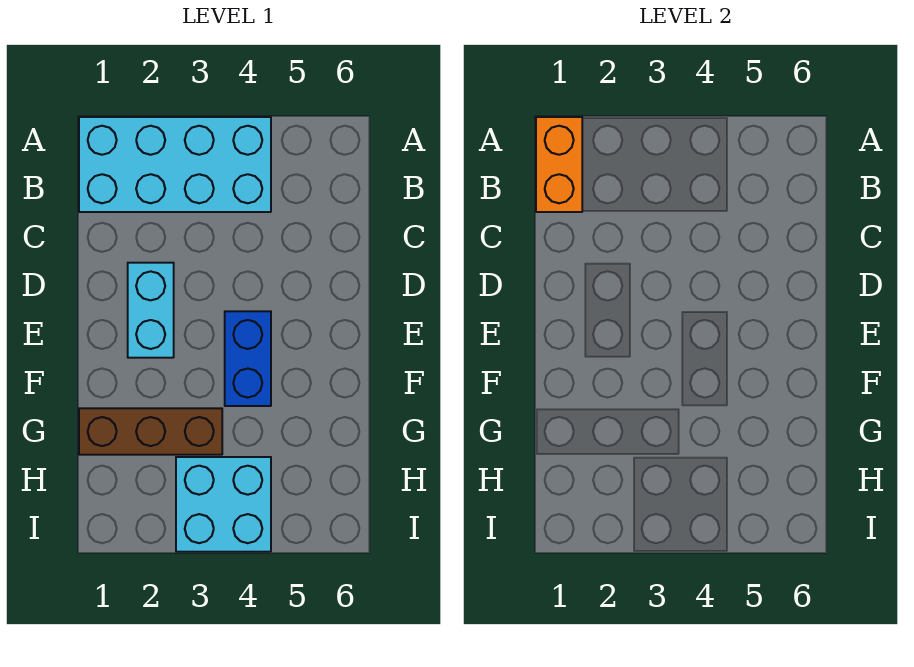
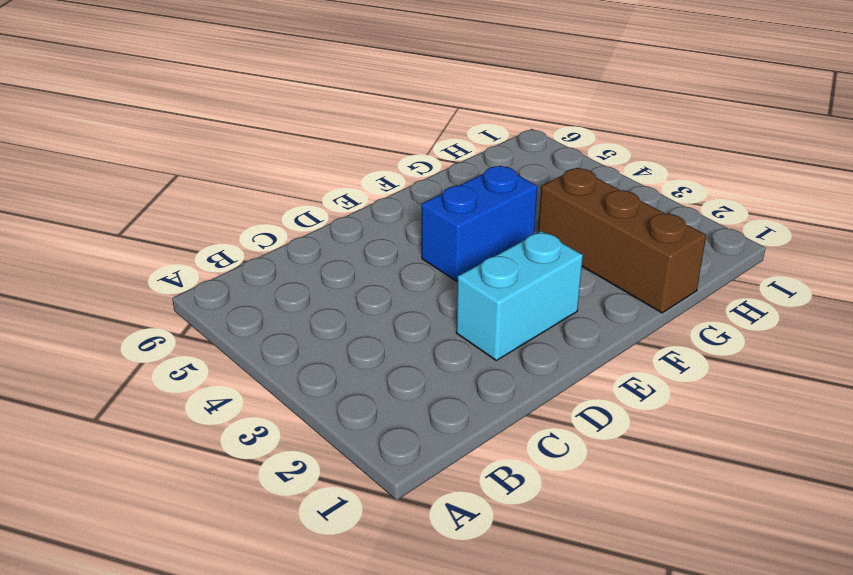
none -> cyan 2x4 brick [79,117,271,212]
none -> cyan 2x2 brick [176,457,271,552]

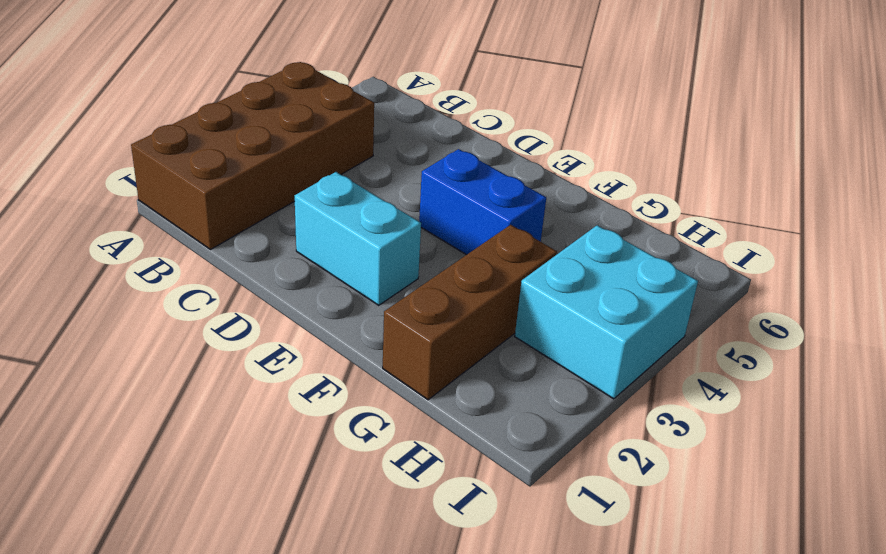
brown 2x4 brick [131,62,374,249] -> cyan 2x4 brick [79,117,271,212]
none -> orange 1x2 brick [536,117,582,212]

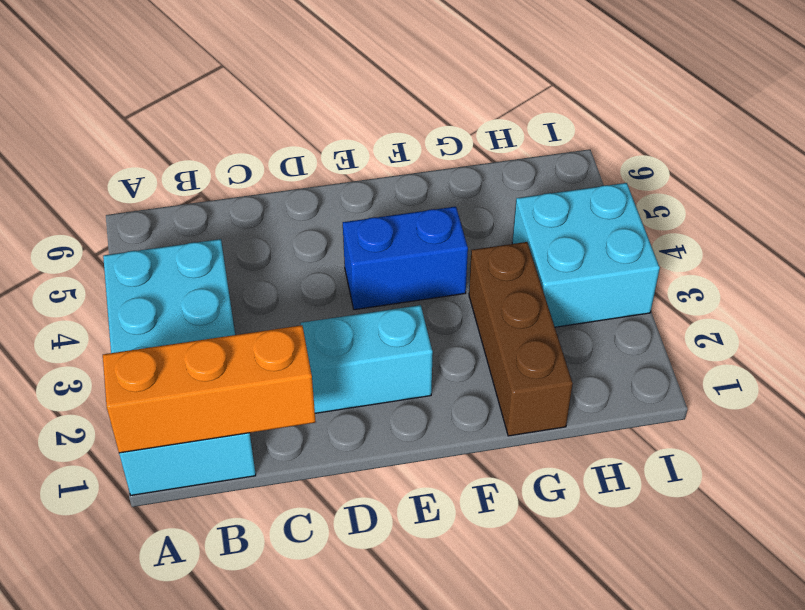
orange 1x3 brick [103,325,316,453] -> orange 1x2 brick [536,117,582,212]

